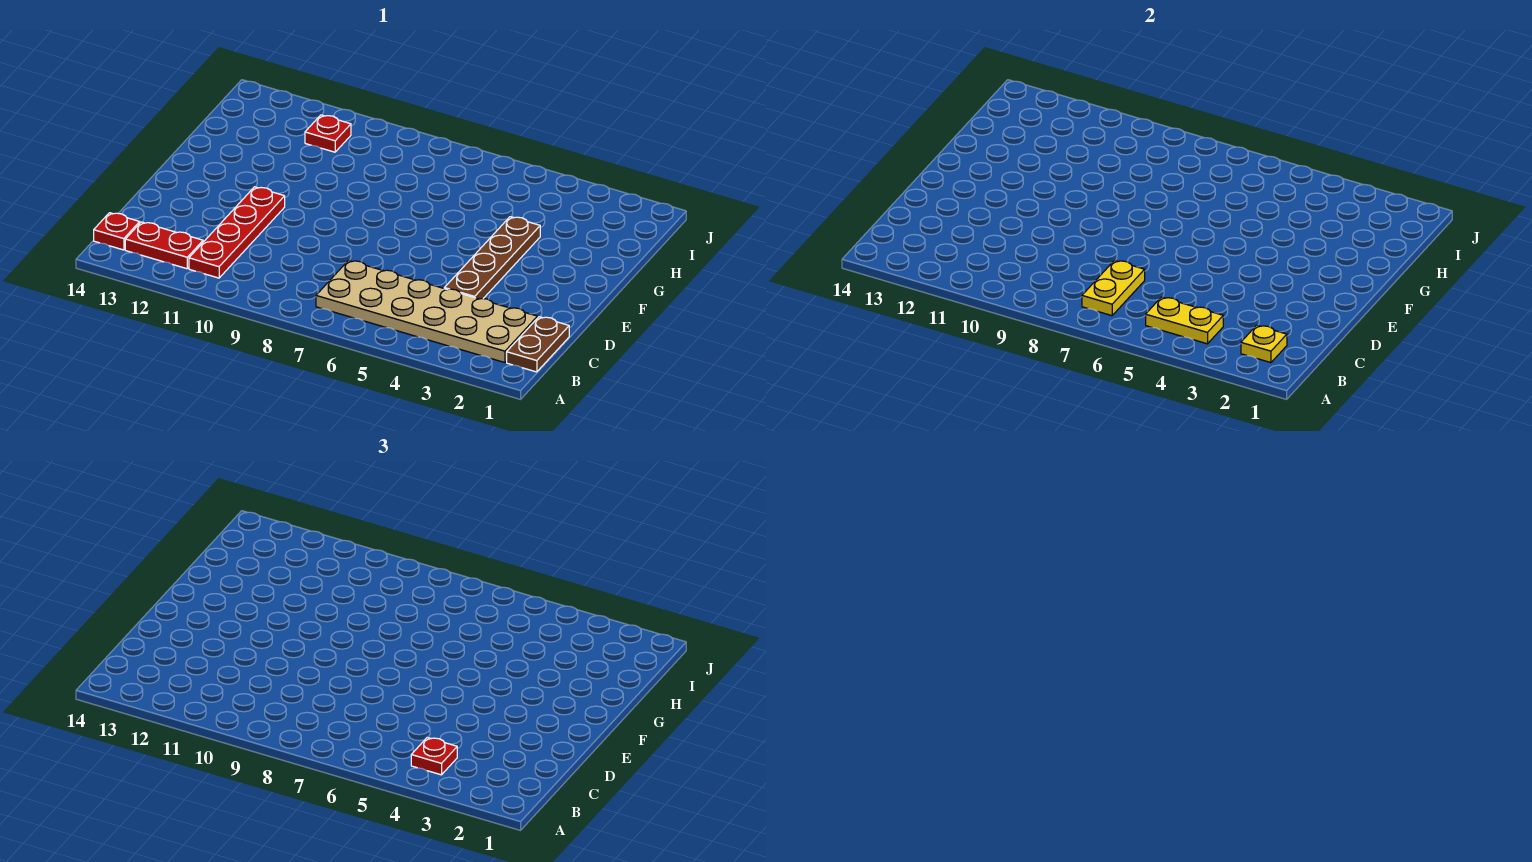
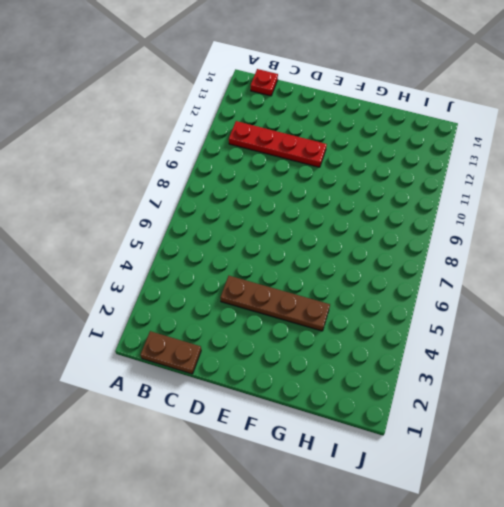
none -> tan 2x6 plate [316,260,537,363]
none -> red 1x2 plate [125,222,203,269]

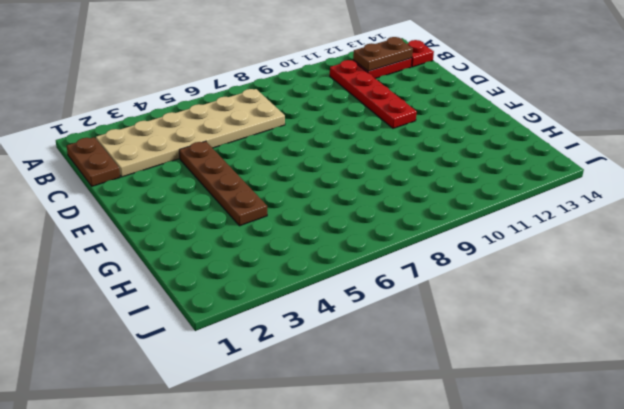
brown 1x2 plate [353,37,413,71] -> none
none -> red 1x1 plate [305,115,351,152]
none -> yellow 1x1 plate [1241,325,1287,363]

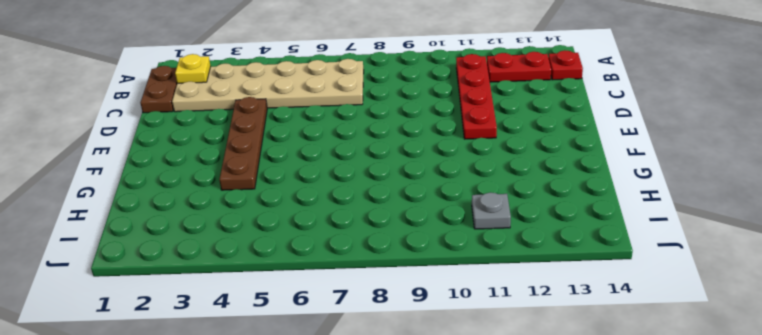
grey 1x1 plate [472,192,511,229] -> red 1x1 plate [305,115,351,152]
none -> yellow 1x2 plate [1146,297,1223,344]
none -> yellow 1x2 plate [1082,260,1145,316]

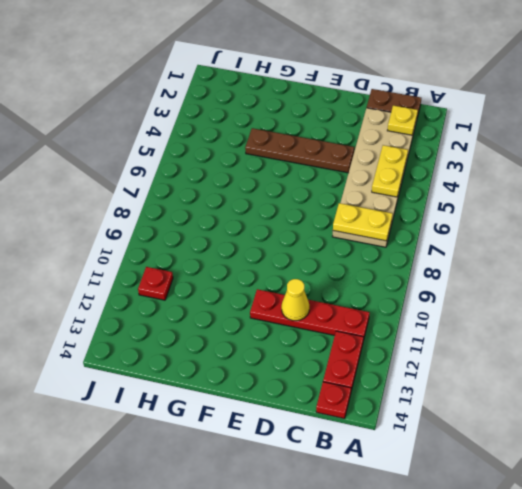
yellow 1x1 cone [281,279,309,321] -> none
none -> red 1x1 plate [411,738,457,775]

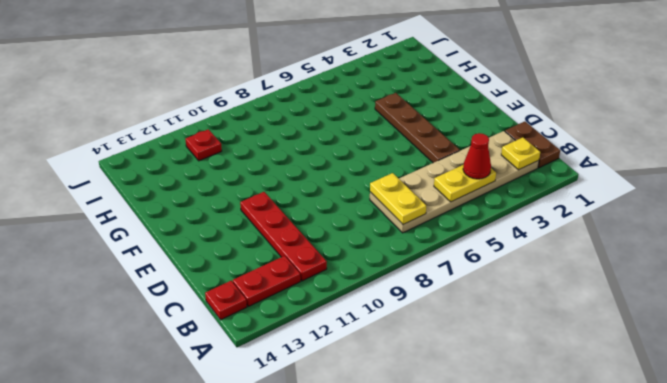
red 1x1 cone [463,133,491,179] -> red 1x1 plate [411,738,457,775]

